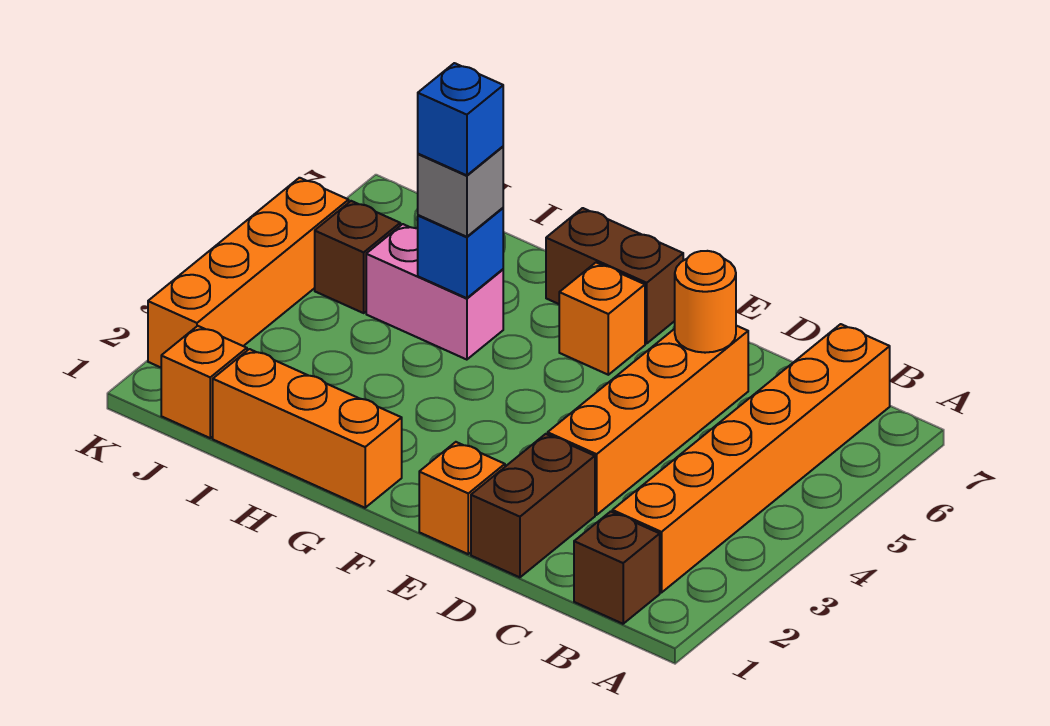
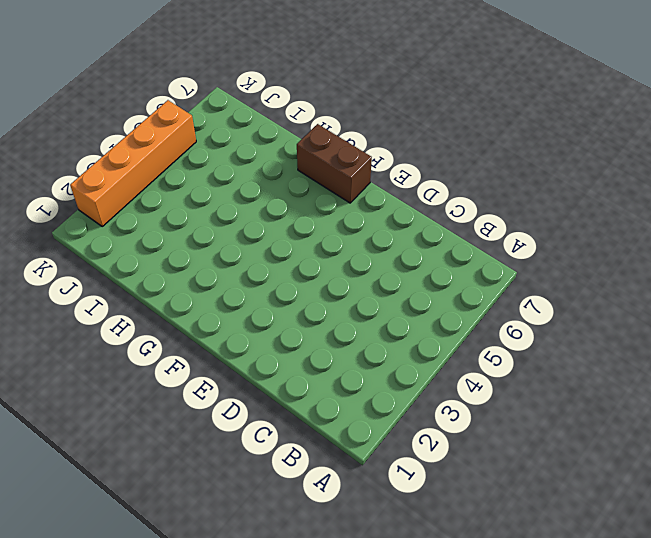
none -> brown 1x1 brick [574,512,660,624]
none -> orange 1x6 brick [612,324,890,593]
none -> brown 1x2 brick [471,434,595,577]

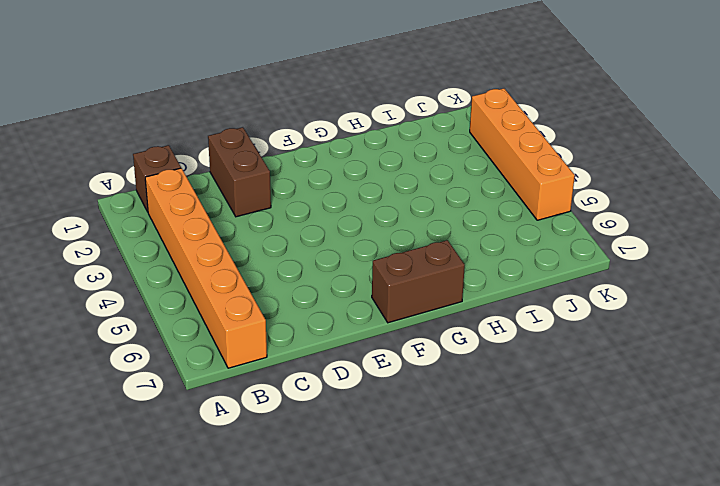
none -> orange 1x4 brick [548,326,748,515]
none -> orange 1x1 brick [419,442,505,554]
none -> orange 1x1 brick [559,263,645,375]

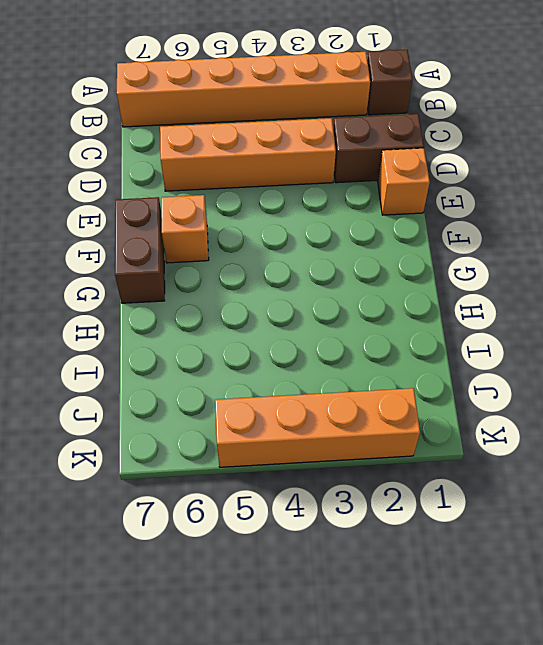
none -> orange 1x3 brick [213,349,402,508]
none -> pink 1x2 brick [366,224,503,360]
none -> orange 1x1 brick [161,326,247,438]

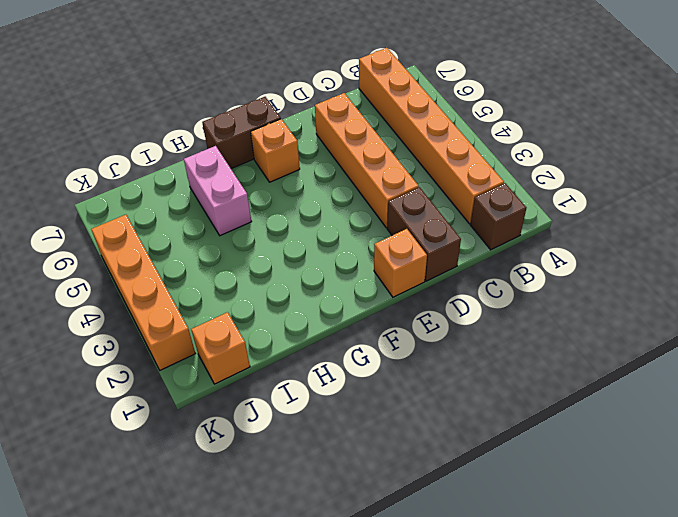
pink 1x2 brick [184,146,252,236] -> pink 1x2 brick turned to [366,224,503,360]
none -> orange 1x3 brick [213,349,402,508]
none -> brown 1x1 brick [315,201,400,313]
none -> orange 1x1 round brick [675,251,736,353]

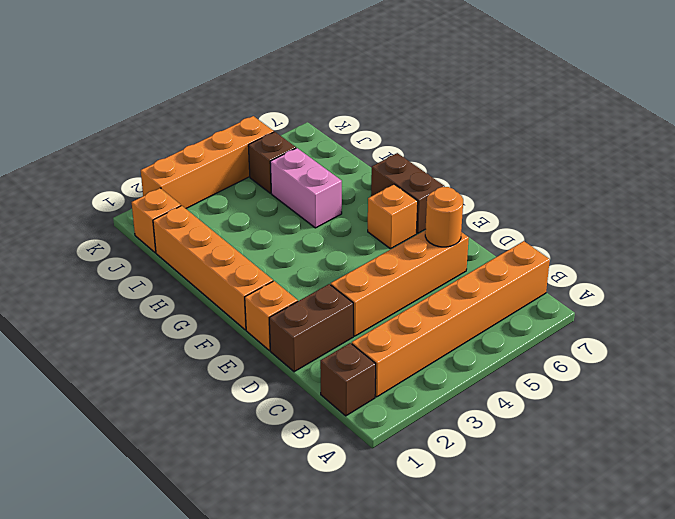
orange 1x4 brick [153,206,273,330] -> orange 1x3 brick [213,349,402,508]
none -> blue 1x1 brick [418,208,503,298]
none -> grey 1x1 brick [418,147,503,237]
none -> blue 1x1 brick [418,63,503,175]

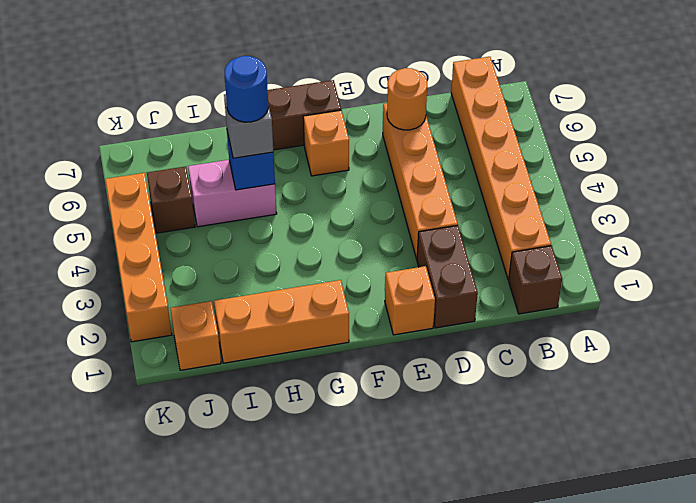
blue 1x1 round brick [225,56,268,122] -> blue 1x1 brick [418,63,503,175]

